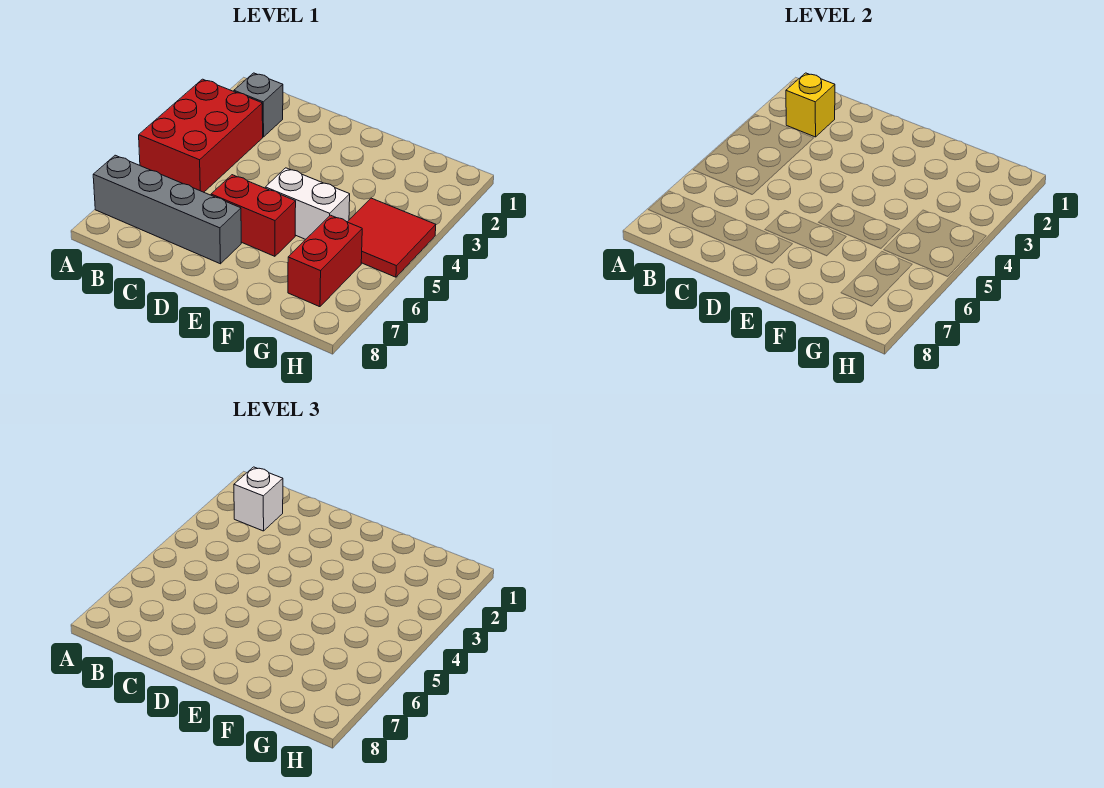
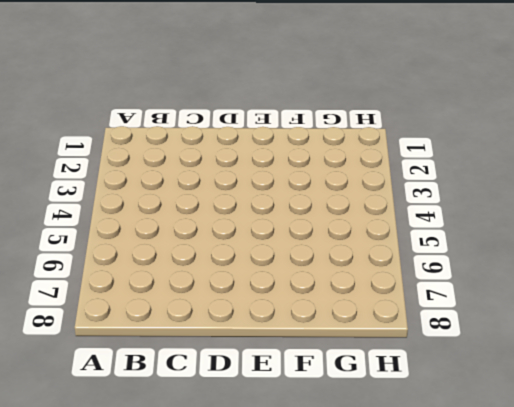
none -> red 2x3 brick [139,79,263,192]
none -> grey 1x4 brick [93,155,241,264]

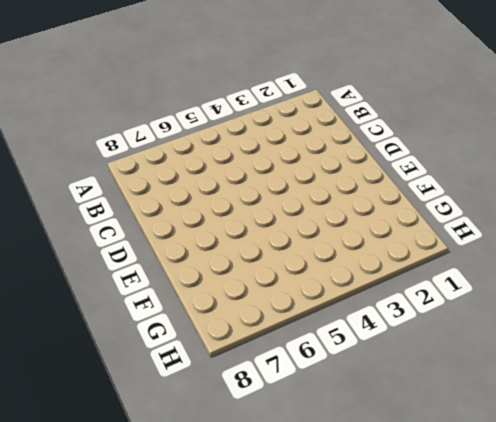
none -> red 2x3 brick [139,79,263,192]
none -> grey 1x4 brick [93,155,241,264]

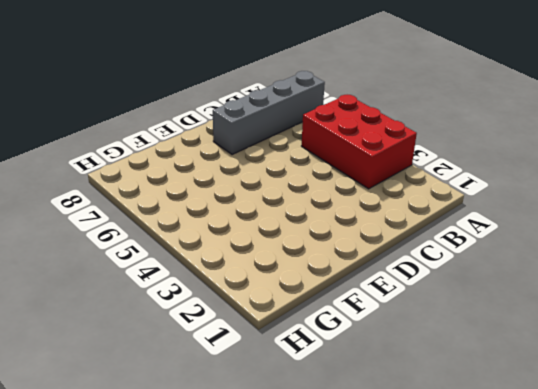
none -> grey 1x1 brick [234,73,283,137]
none -> red 1x2 brick [211,175,296,256]

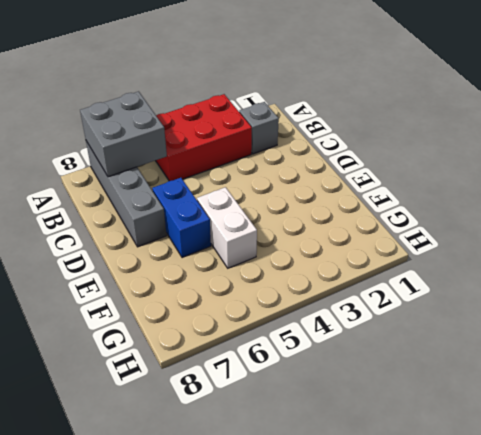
grey 2x2 brick [80,91,167,177] -> none
blue 1x2 brick [152,178,211,258] -> red 1x2 brick [211,175,296,256]
none -> red 2x2 tile [348,198,436,277]
none -> red 1x2 brick [288,215,362,307]

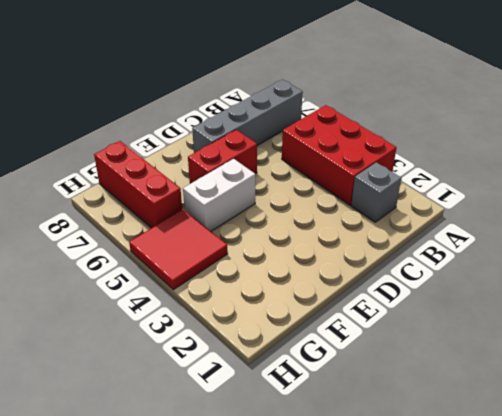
red 1x3 brick [94,141,182,228] -> red 1x2 brick [288,215,362,307]
none -> yellow 1x1 brick [786,73,835,137]
none -> white 1x1 brick [234,467,283,531]

